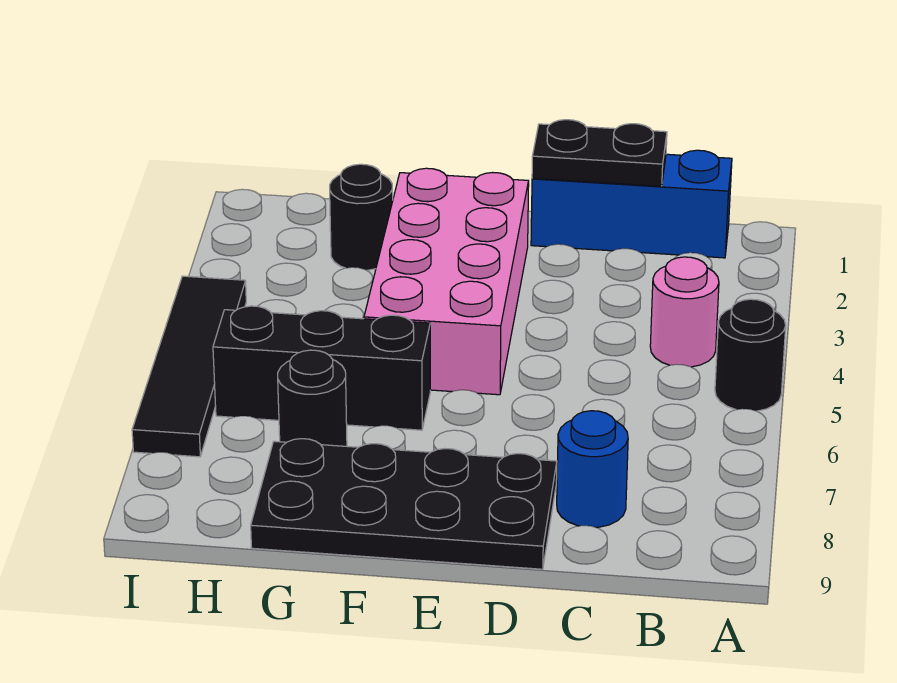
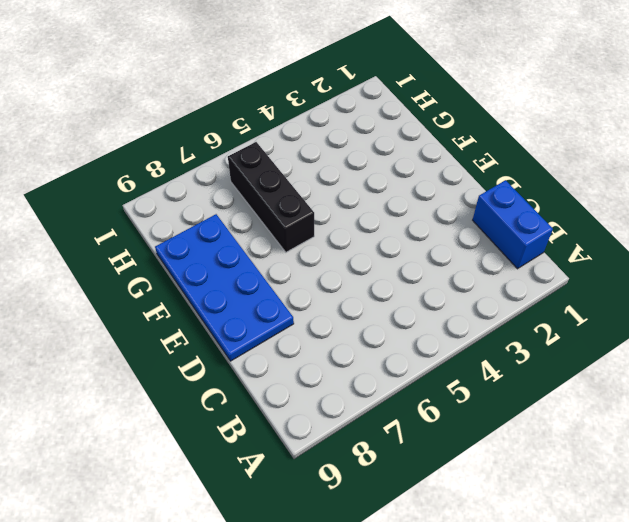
blue 1x2 brick [473,180,553,269] -> blue 1x3 brick [531,150,732,258]
blue 2x4 plate [155,214,294,361] -> black 2x4 plate [251,439,557,569]
none -> black 1x1 round brick [715,299,786,411]
none -> pink 1x1 round brick [650,257,719,367]

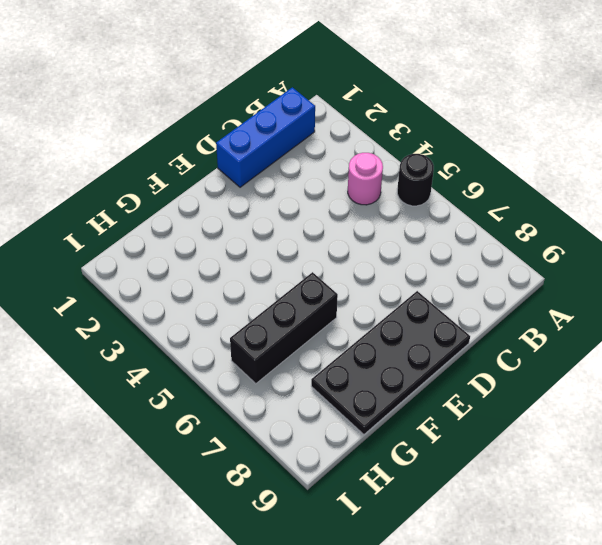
none -> blue 1x1 round brick [557,411,628,527]
none -> pink 2x4 brick [364,168,529,395]

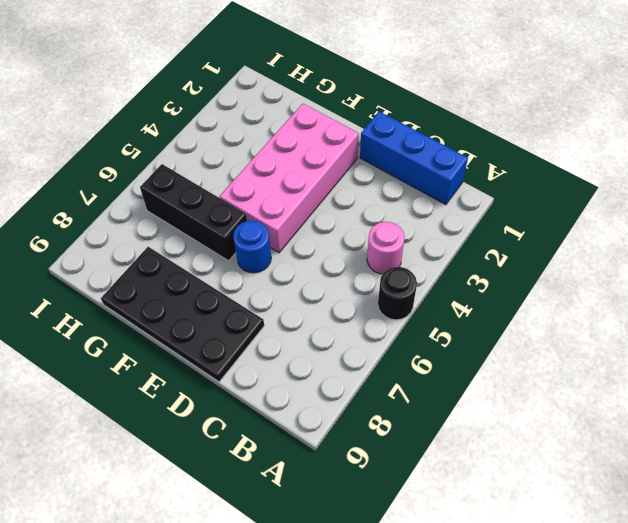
blue 1x1 round brick [233,220,271,273] -> blue 1x1 round brick moved to [557,411,628,527]
none -> black 1x1 round brick [330,164,393,270]
none -> black 1x1 round brick [278,350,347,446]

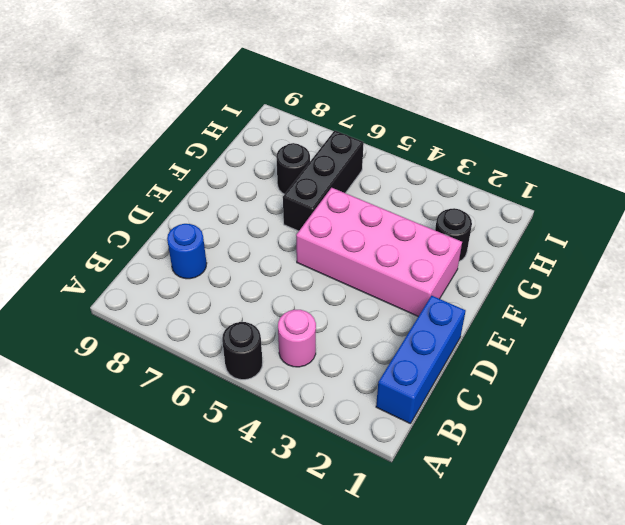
none -> black 2x4 plate [251,439,557,569]
none -> black 1x4 tile [132,276,246,457]

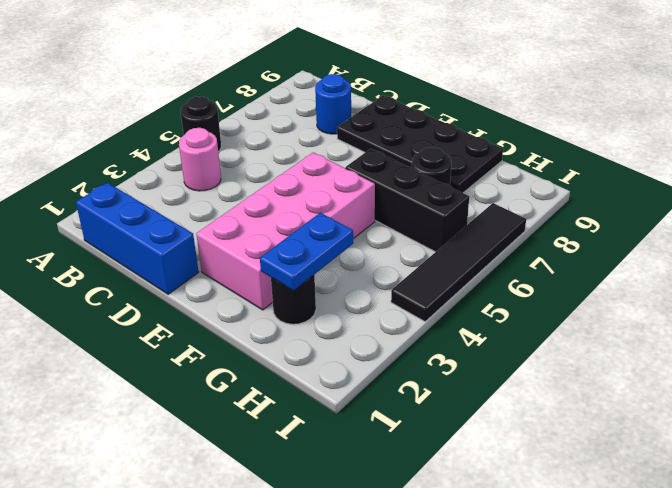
blue 1x2 plate [260,213,353,290] -> none
none -> black 1x2 plate [532,120,667,186]

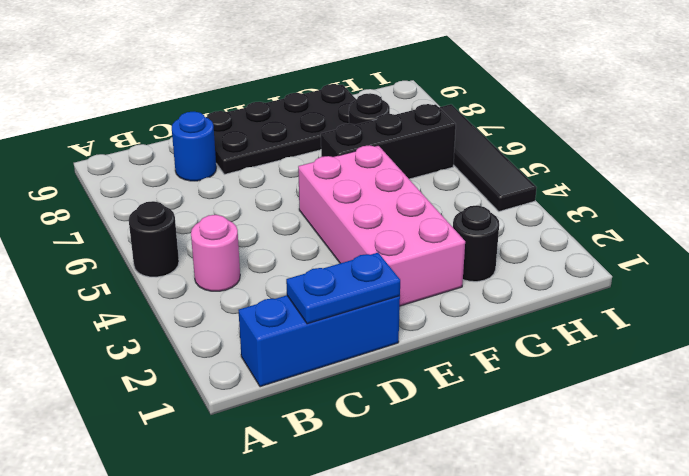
blue 1x2 plate [286,253,400,324] -> black 1x2 plate [532,120,667,186]

